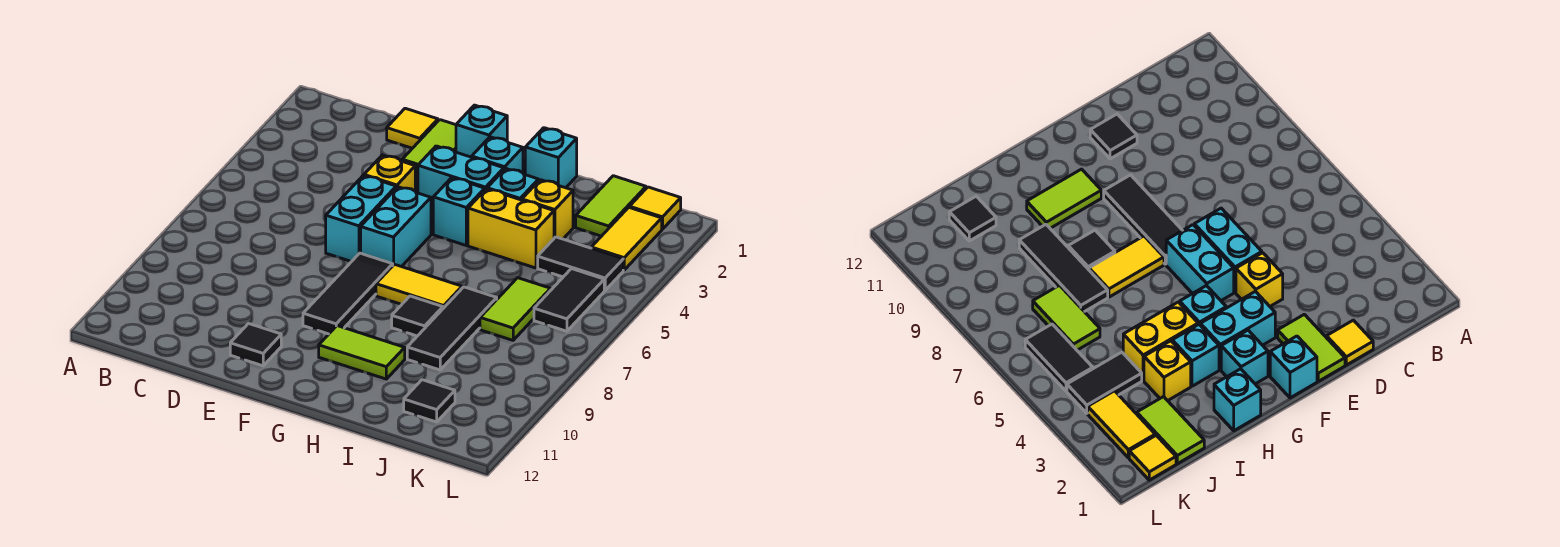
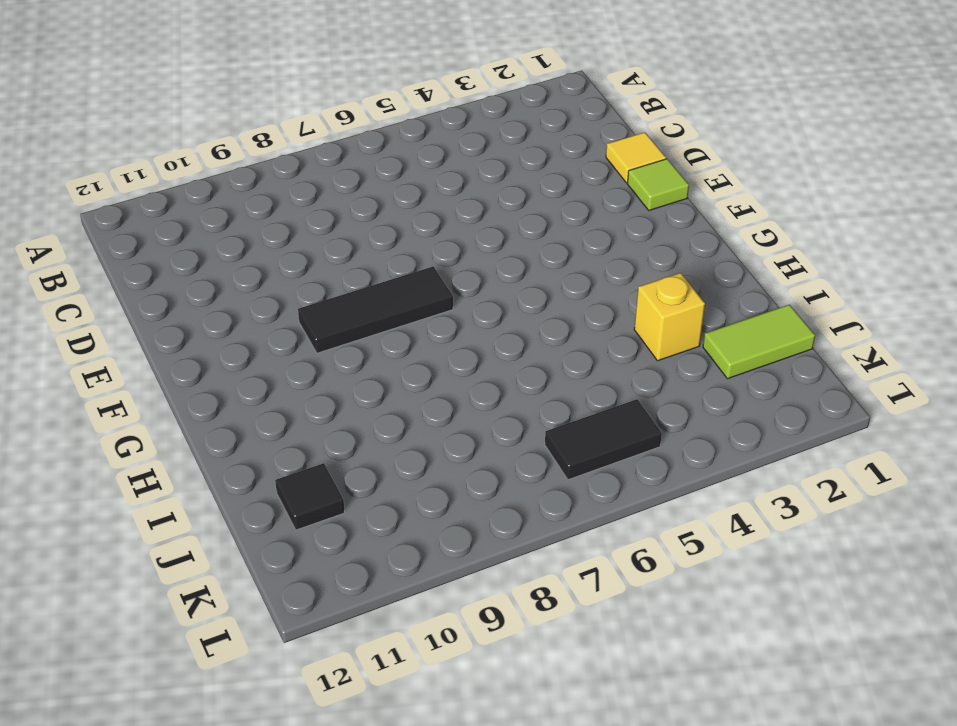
lime 1x1 tile [628,159,689,210] -> lime 1x2 tile [402,120,456,177]
none -> yellow 1x1 brick [364,155,415,191]
none -> cyan 1x2 brick [326,176,396,262]
none -> black 1x1 tile [230,324,281,366]

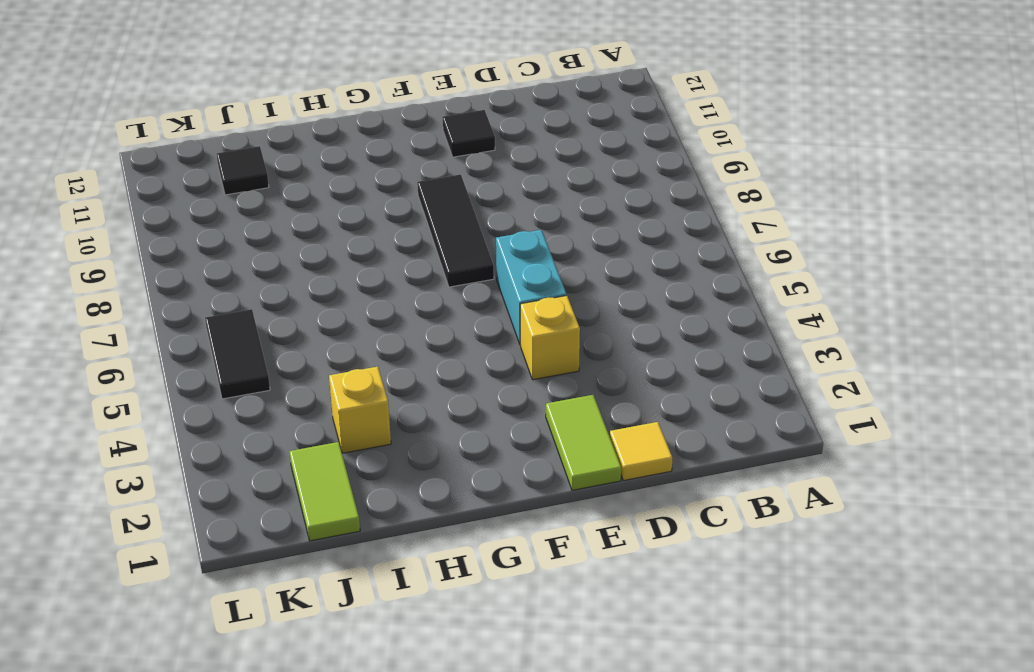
none -> cyan 1x1 brick [456,105,507,157]
none -> cyan 1x2 brick [418,146,504,208]
none -> cyan 1x2 brick [361,187,431,267]

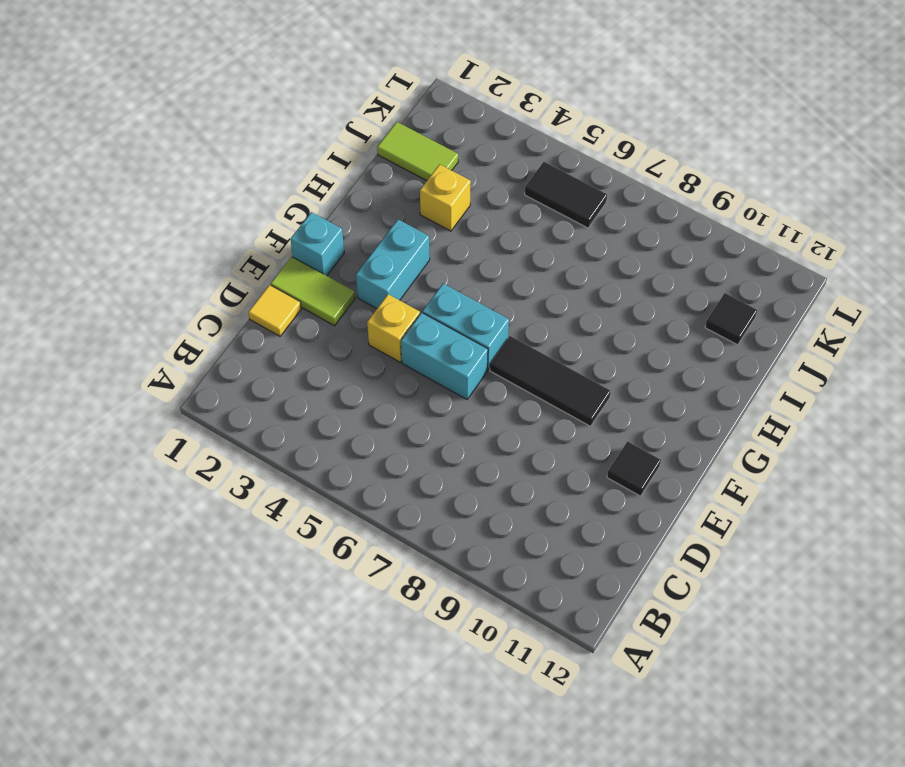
none -> cyan 1x1 brick [472,137,523,173]
none -> cyan 1x1 brick [433,178,485,245]
none -> yellow 1x2 tile [376,264,462,308]

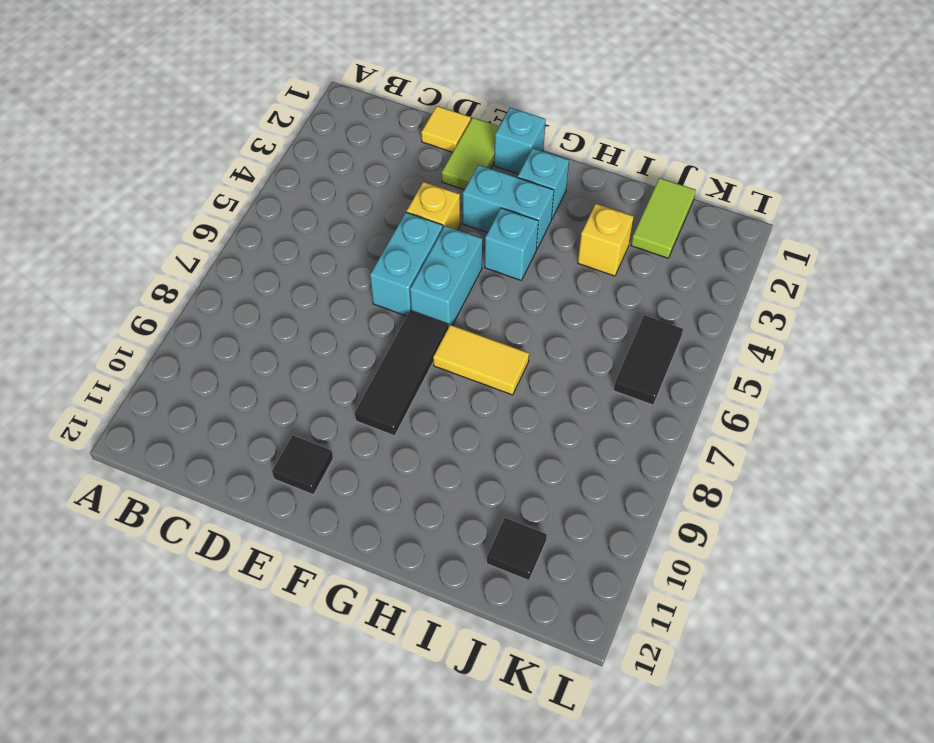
none -> lime 1x2 tile [319,326,405,379]
none -> cyan 1x1 brick [525,128,577,188]
none -> cyan 1x1 brick [487,168,538,200]

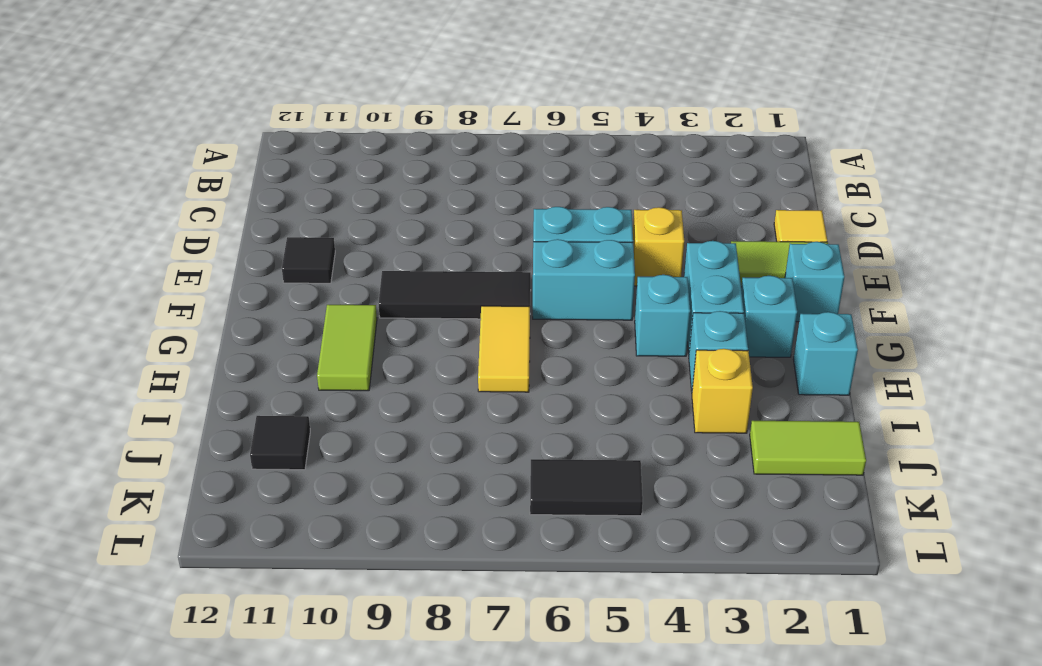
none -> yellow 1x2 brick [468,189,554,268]
none -> black 1x1 tile [392,296,443,336]
none -> black 1x3 tile [407,287,497,370]

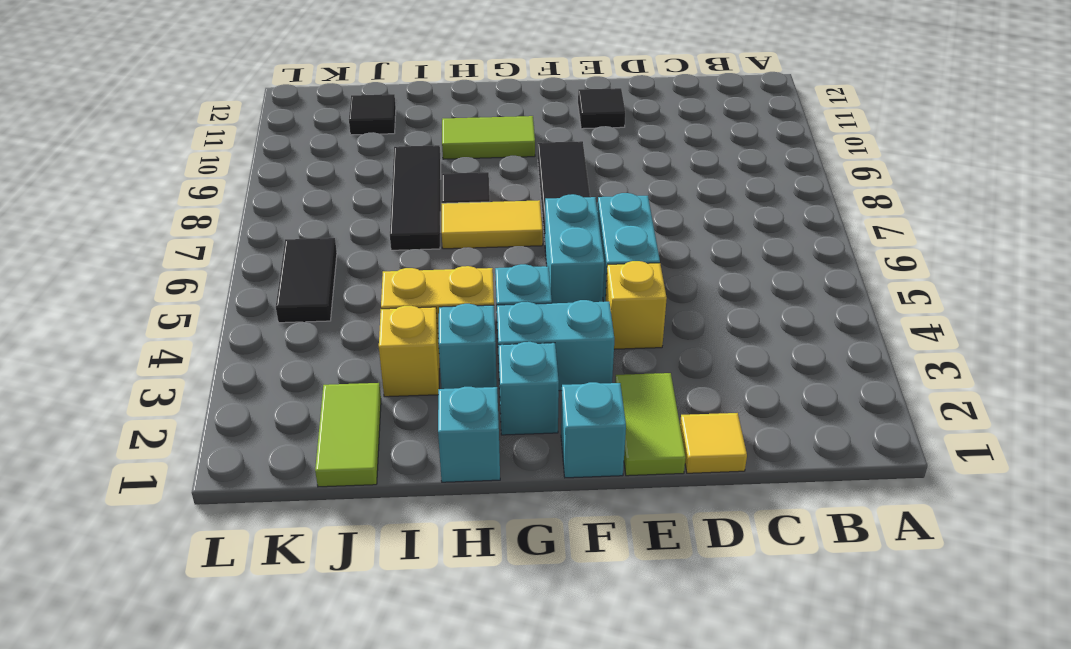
none -> black 1x2 tile [538,237,623,290]
none -> lime 1x2 tile [480,278,550,340]
none -> yellow 1x1 tile [630,187,681,229]

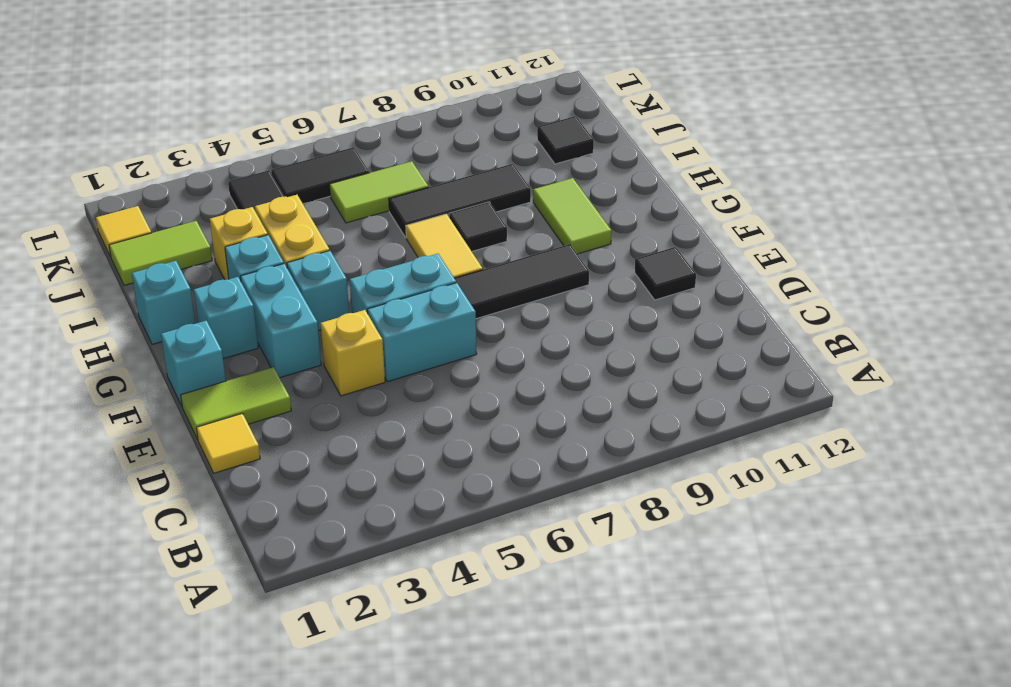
none -> yellow 1x2 tile [591,207,662,270]

